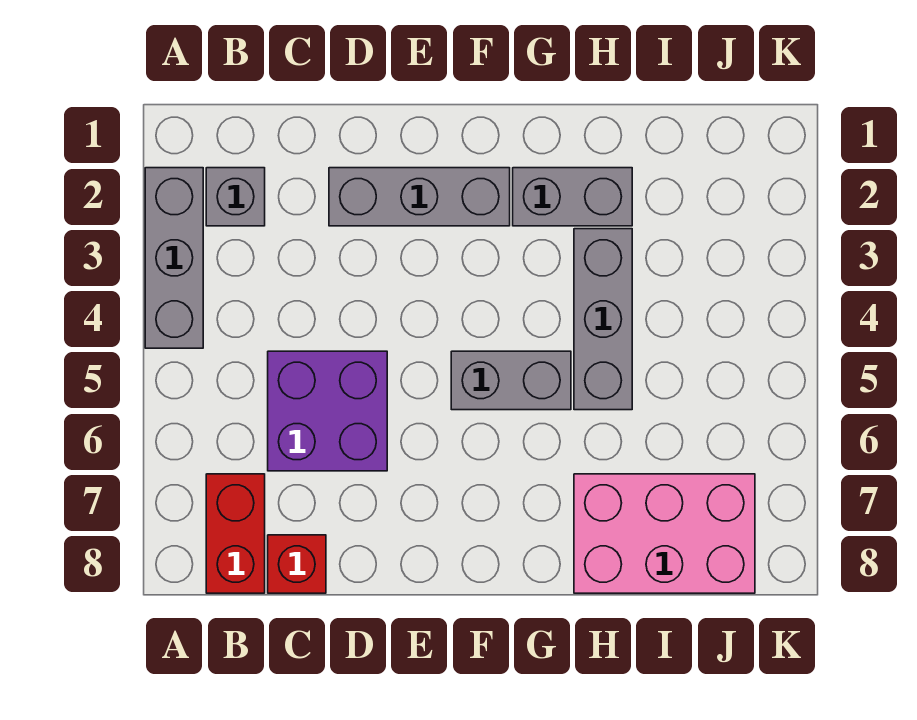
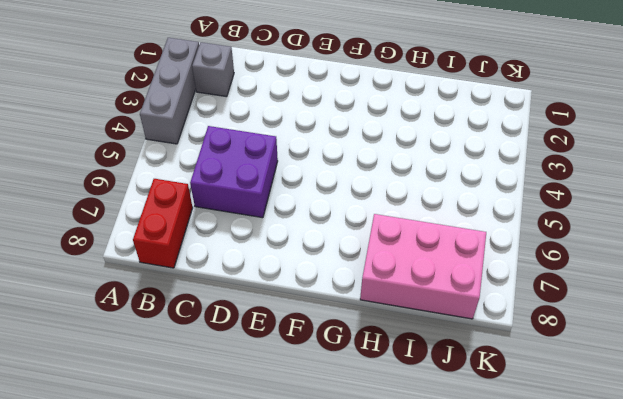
none -> red 1x1 brick [268,535,326,593]
none -> grey 1x3 brick [329,168,510,226]

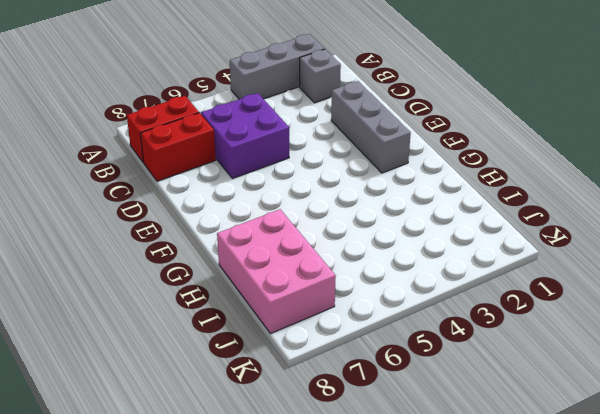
red 1x2 brick [140,113,216,181] -> red 1x1 brick [268,535,326,593]
none -> grey 1x2 brick [451,351,571,410]
none -> grey 1x2 brick [513,168,632,226]

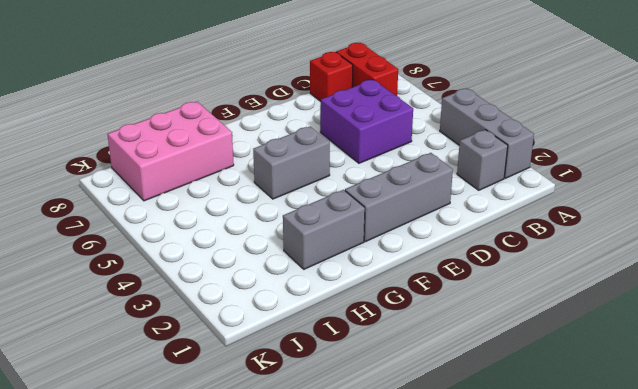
none -> grey 1x3 brick [574,229,632,410]

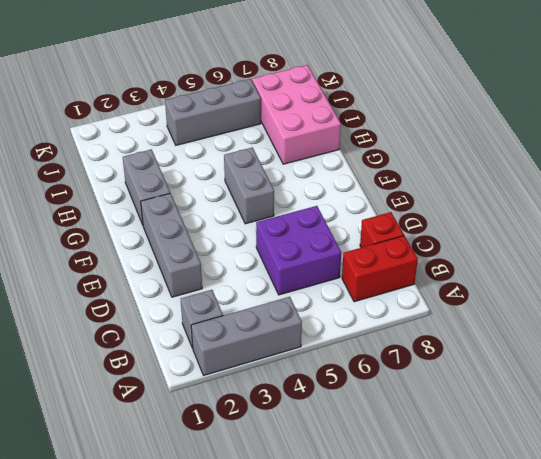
grey 1x3 brick [165,79,261,145] -> grey 1x3 brick moved to [574,229,632,410]

